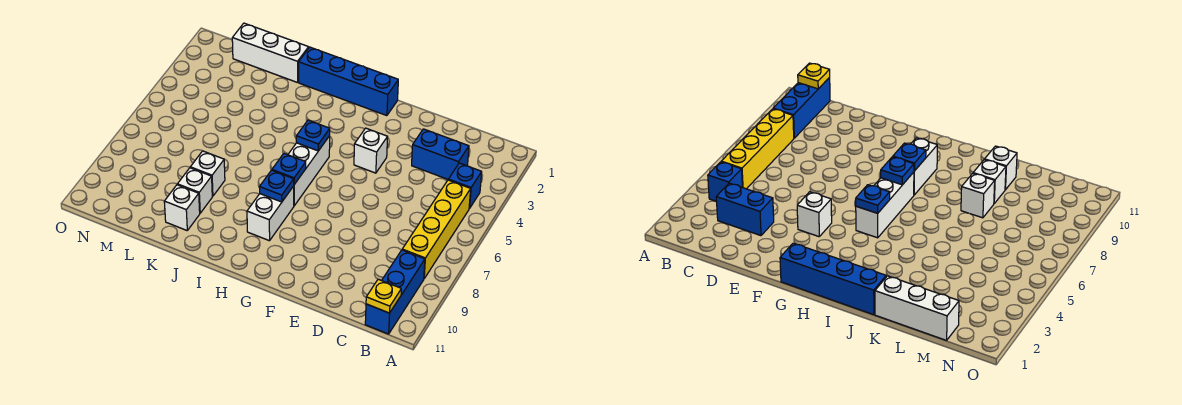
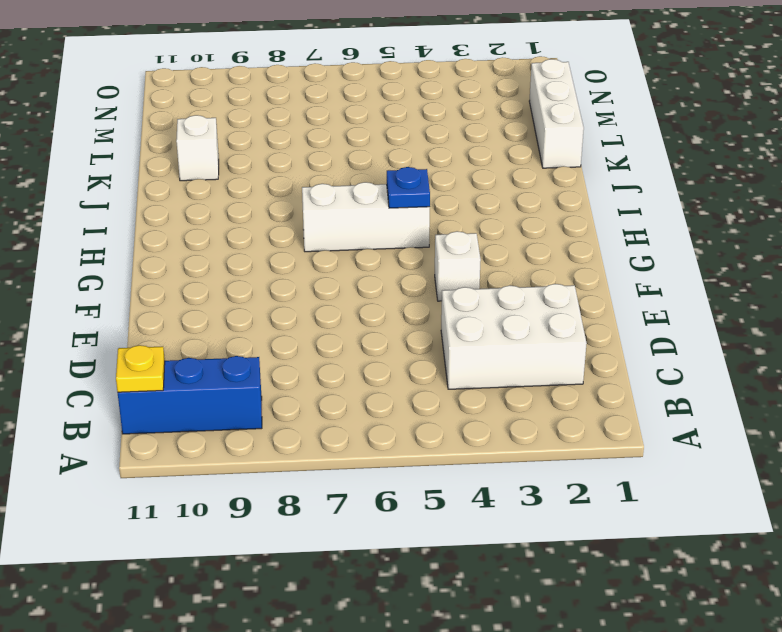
white 2x3 brick [441,284,587,389] -> blue 1x2 brick [412,129,469,179]
none -> blue 1x1 brick [448,163,482,209]
none -> yellow 1x4 brick [402,180,471,278]
none -> blue 1x4 brick [299,47,398,116]

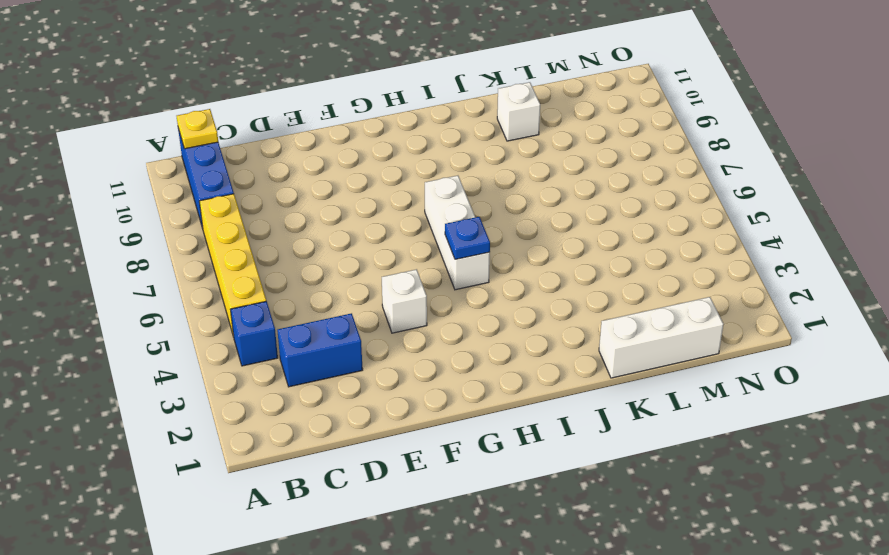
none -> blue 1x4 brick [299,47,398,116]
none -> white 1x2 brick [247,186,294,241]
none -> white 1x1 brick [190,151,225,196]

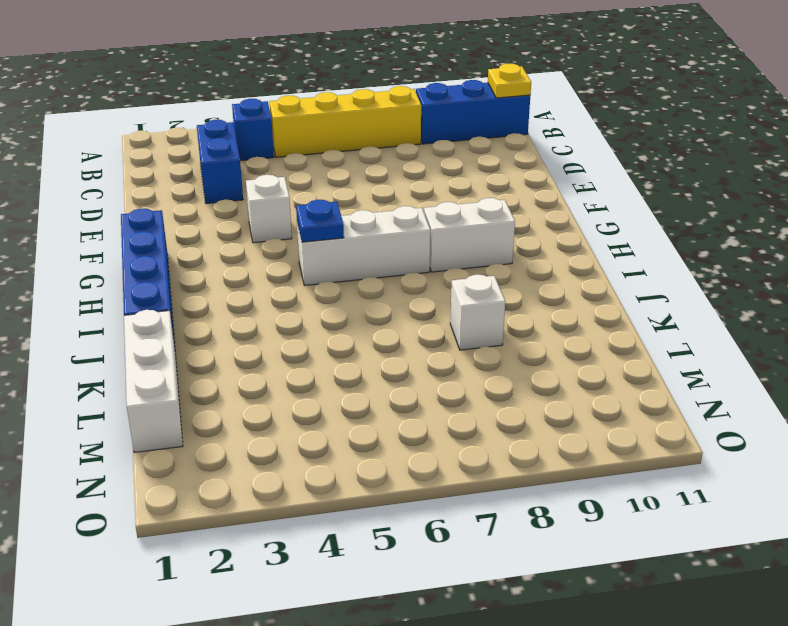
none -> white 1x1 brick [178,168,212,213]
none -> white 1x1 brick [164,185,200,230]
none -> blue 1x1 plate [272,154,306,184]

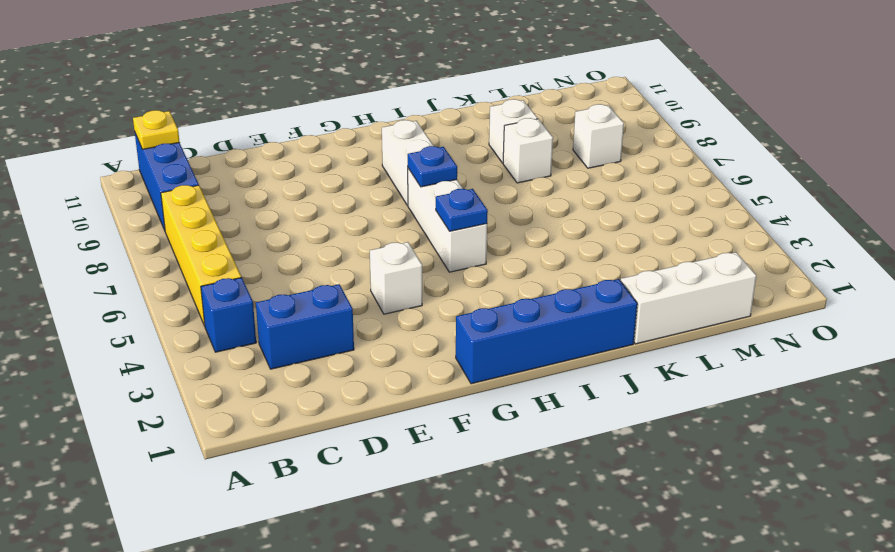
white 1x1 brick [573,104,624,168] -> white 1x1 brick moved to [164,185,200,230]
none -> blue 1x1 plate [259,170,294,202]

